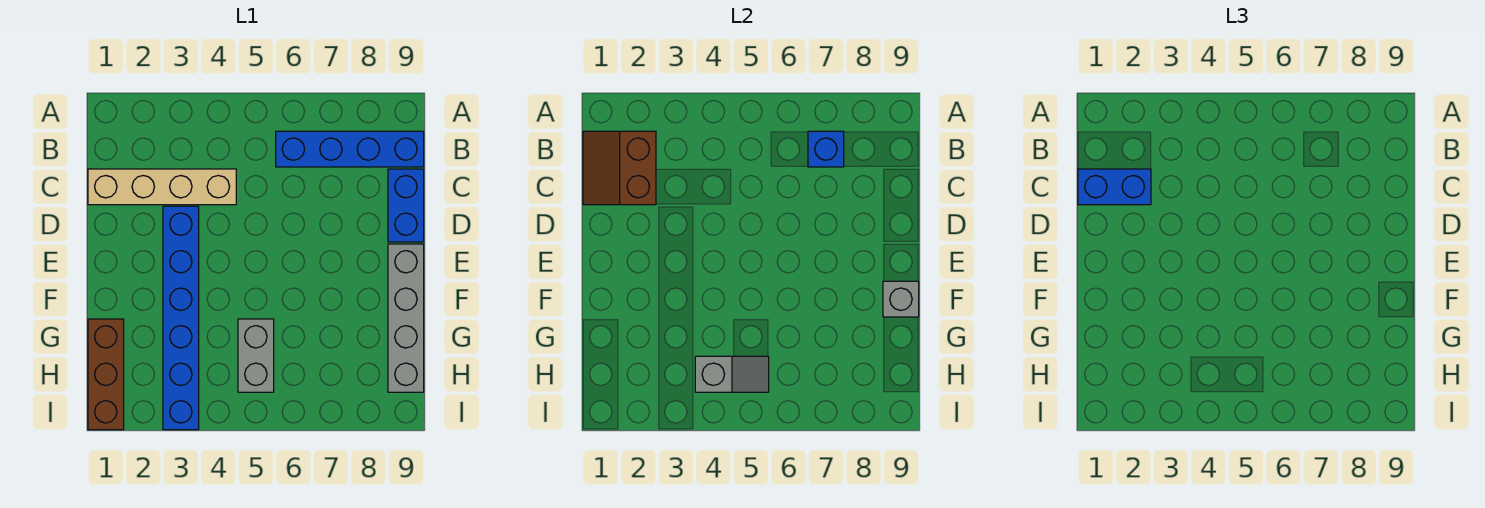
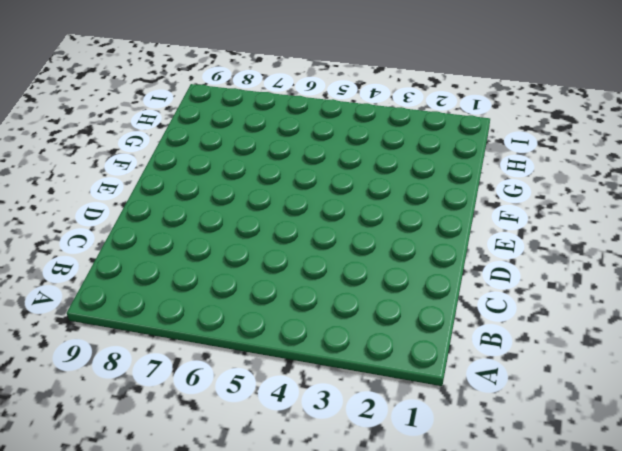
none -> blue 1x4 brick [276,131,424,167]
none -> tan 1x4 brick [88,169,236,205]
none -> blue 1x2 brick [388,169,424,242]

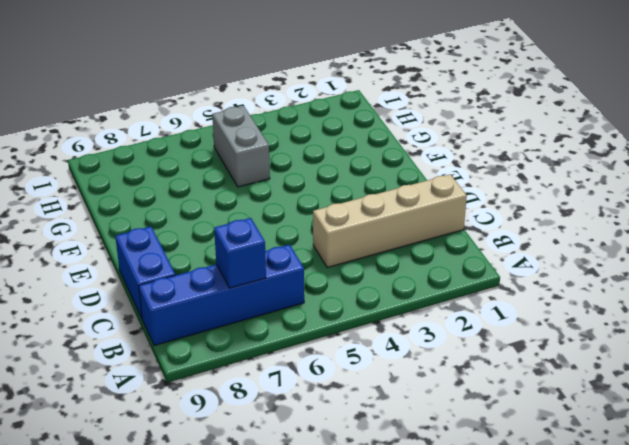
none -> blue 1x6 brick [163,206,199,430]
none -> grey 1x4 brick [388,244,424,392]
none -> brown 1x3 brick [88,319,124,430]

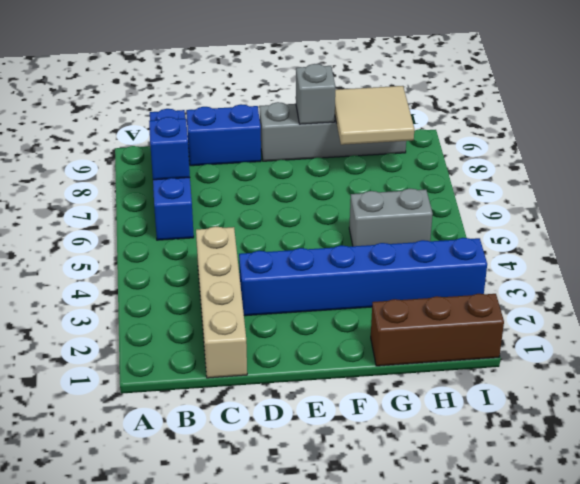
tan 2x2 tile [335,86,414,145] -> none
none -> brown 2x2 slope [583,131,656,205]
none -> grey 1x2 slope [695,356,769,392]
none -> blue 1x2 brick [1078,169,1151,205]

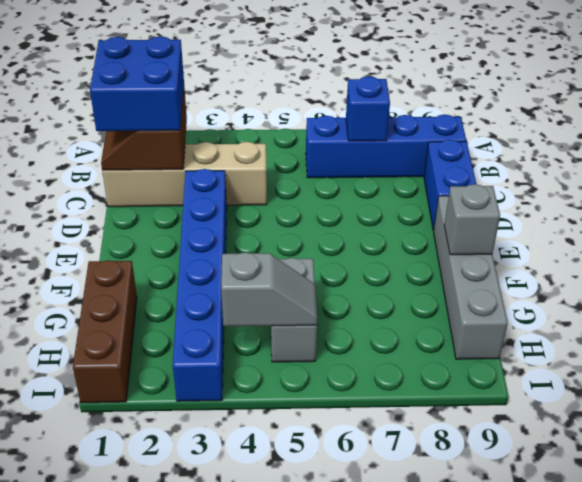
blue 2x2 brick [90,36,184,131] -> blue 1x2 brick [1078,169,1151,205]

